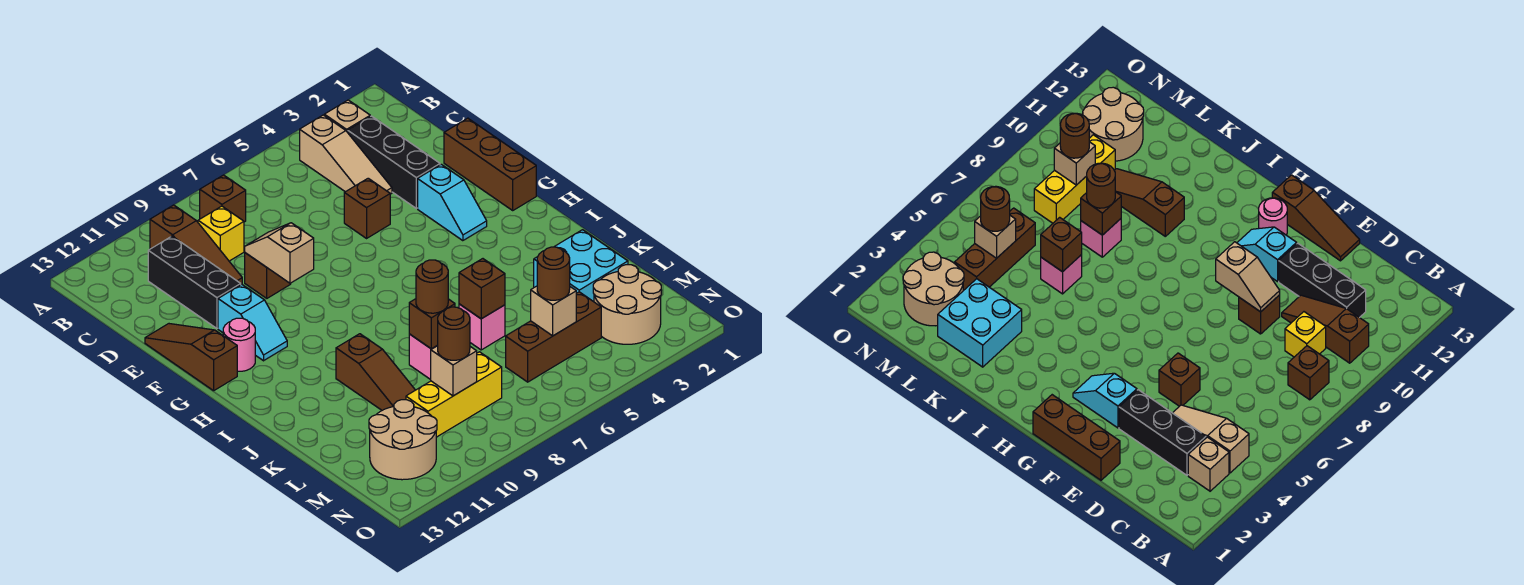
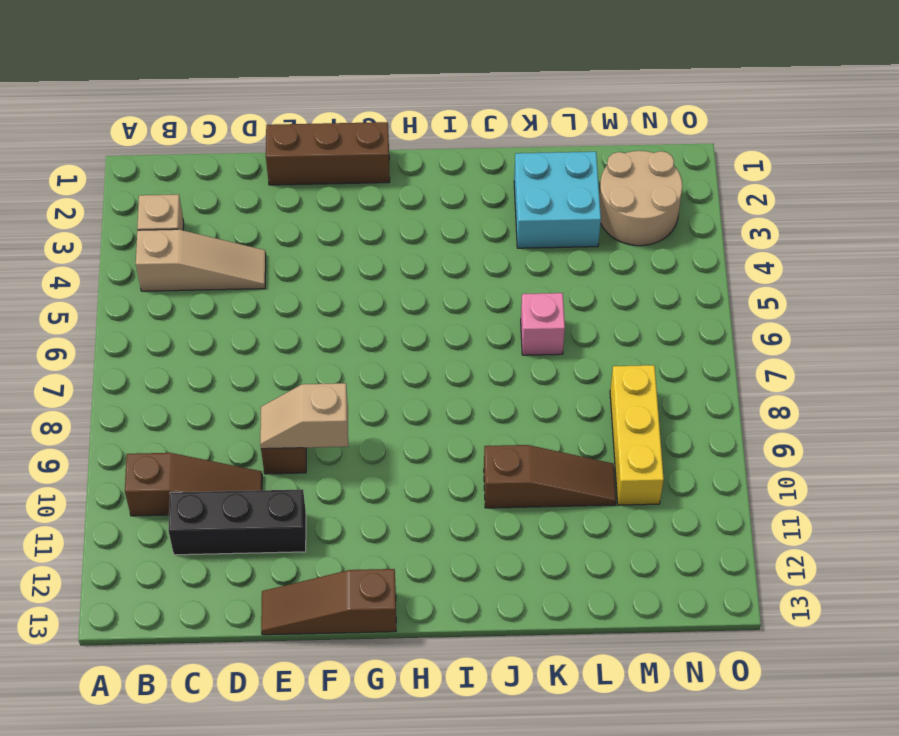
none -> brown 1x1 brick [200,175,246,222]
none -> black 1x3 brick [348,116,440,208]
none -> yellow 1x1 brick [198,206,244,261]
none -> brown 1x1 brick [344,178,390,238]

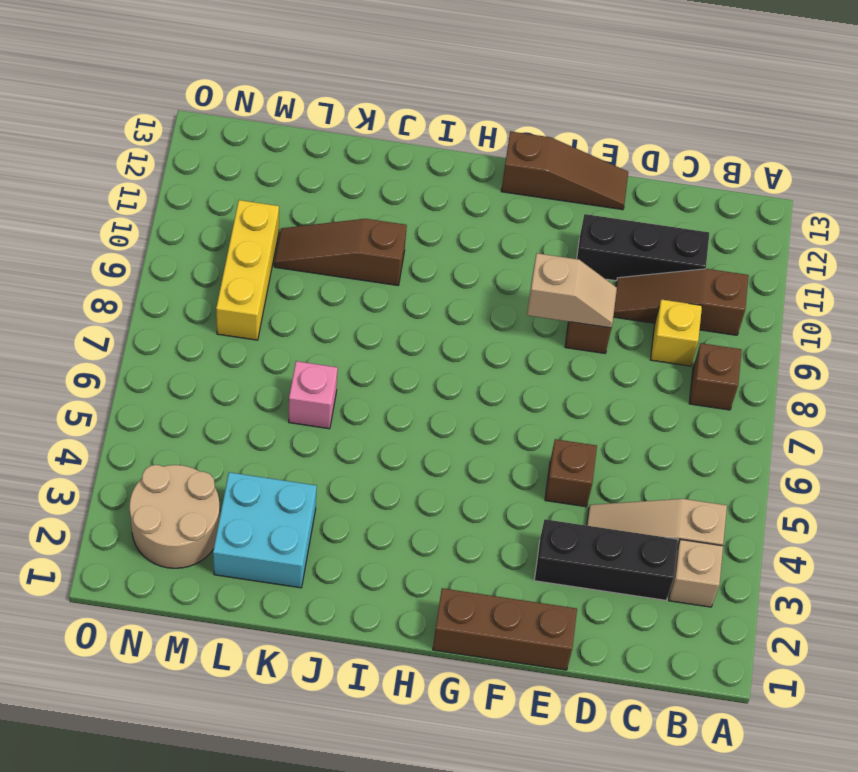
none -> cyan 1x2 slope [418,164,487,241]
none -> cyan 1x2 slope [218,284,287,361]
none -> pink 1x1 round brick [223,318,255,371]
none -> pink 1x1 brick [409,334,433,380]

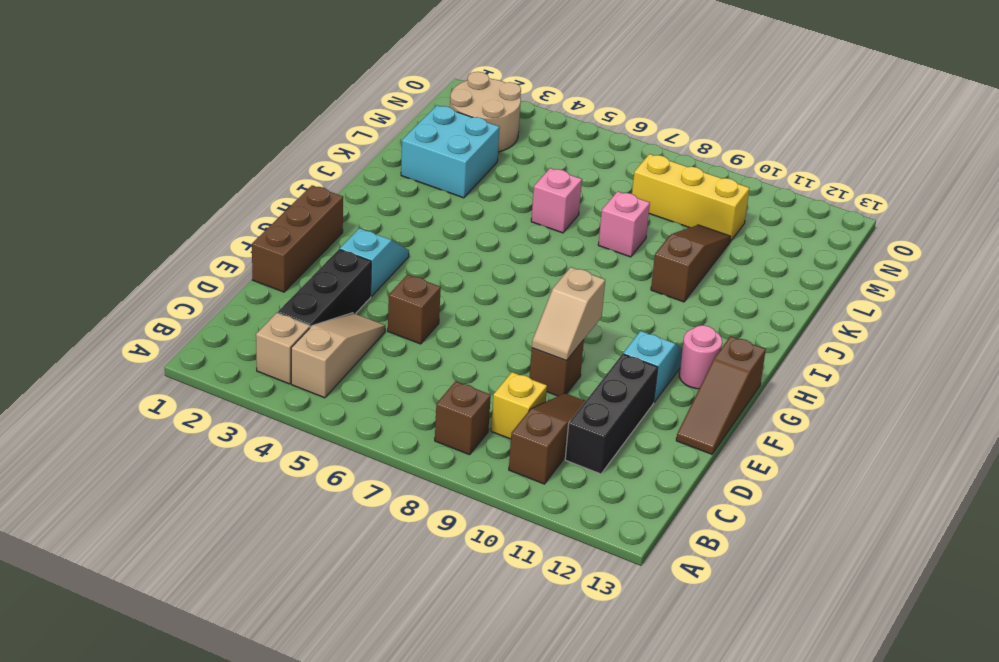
none -> brown 1x3 brick [506,292,601,382]
none -> tan 2x2 round brick [369,400,437,480]
none -> brown 1x1 brick [459,259,505,319]
none -> brown 1x1 brick [409,299,455,349]

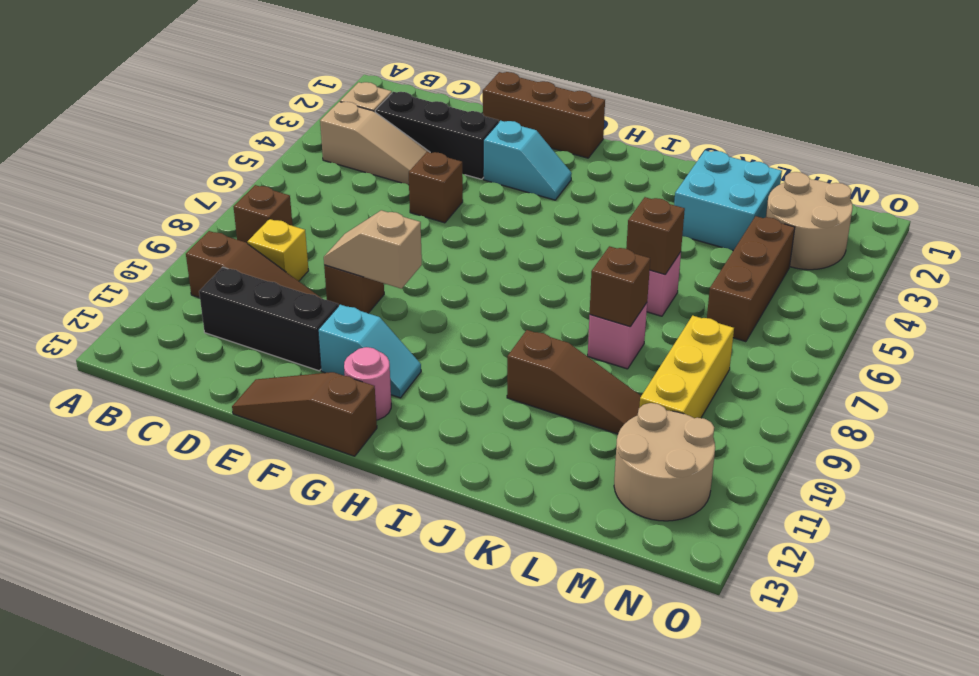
none -> tan 1x1 brick [531,286,576,336]
none -> tan 1x1 brick [431,346,477,396]
none -> brown 1x1 round brick [416,260,448,313]
none -> brown 1x1 round brick [537,247,570,300]

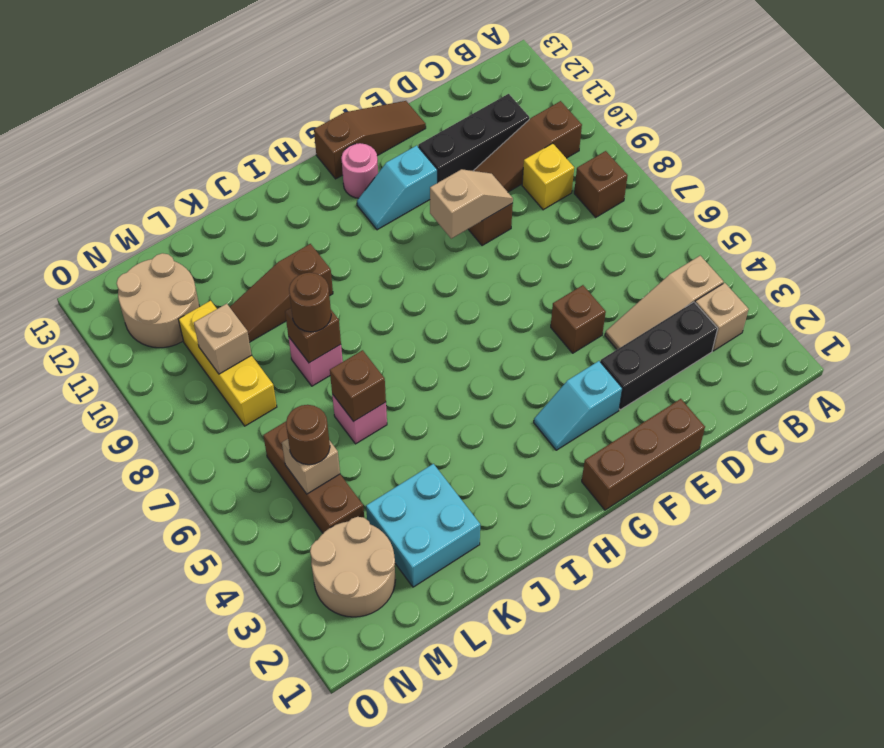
none -> brown 1x1 round brick [437,307,470,360]

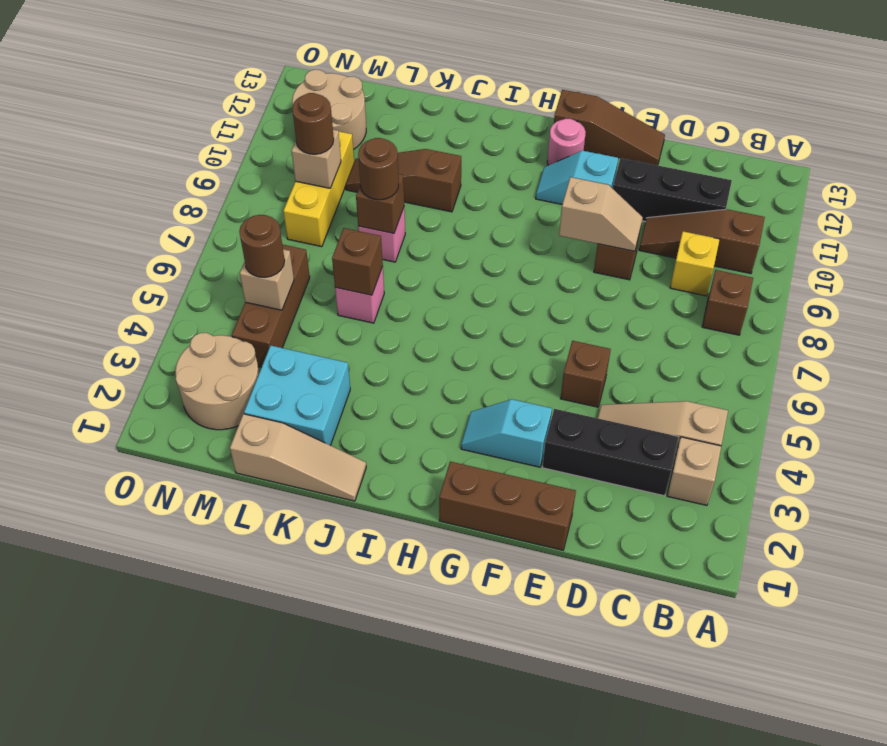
tan 1x3 slope [230,414,366,501] -> none

